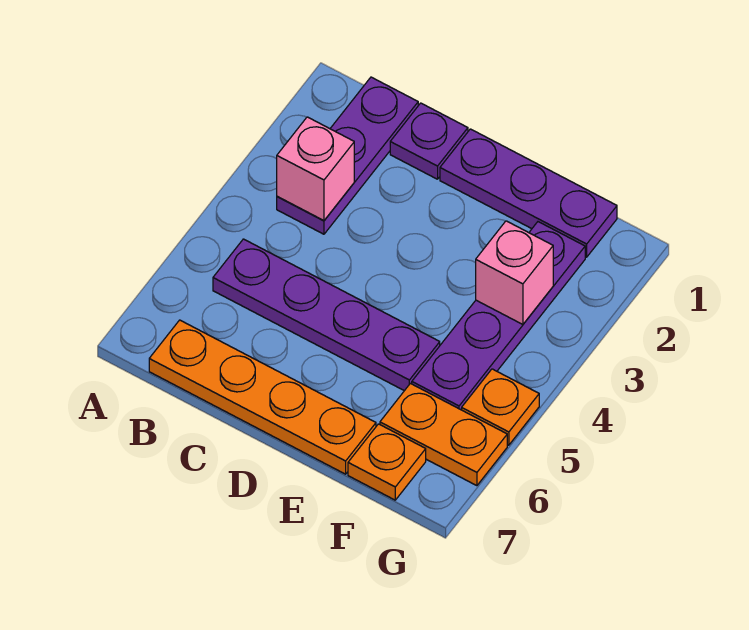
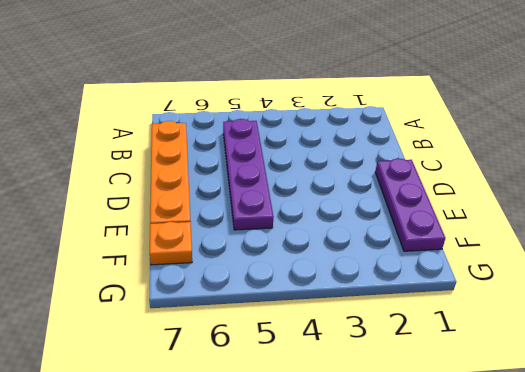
none -> purple 1x3 plate [277,77,418,234]
none -> purple 1x1 plate [390,103,468,179]

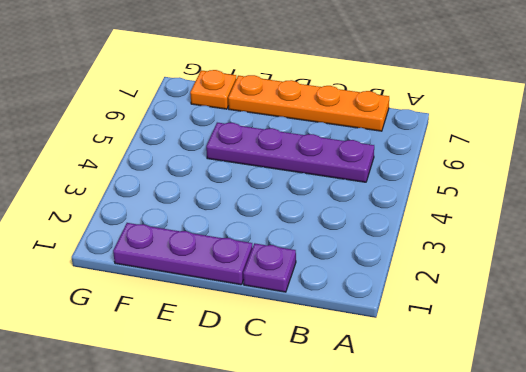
none -> purple 1x3 plate [277,77,418,234]
none -> purple 1x4 plate [412,222,585,410]

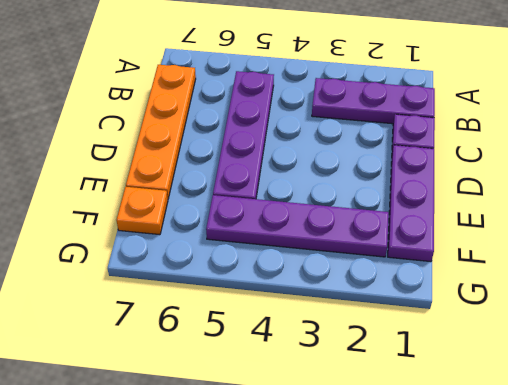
none -> orange 1x2 plate [380,383,507,486]
none -> orange 1x1 plate [462,369,539,445]

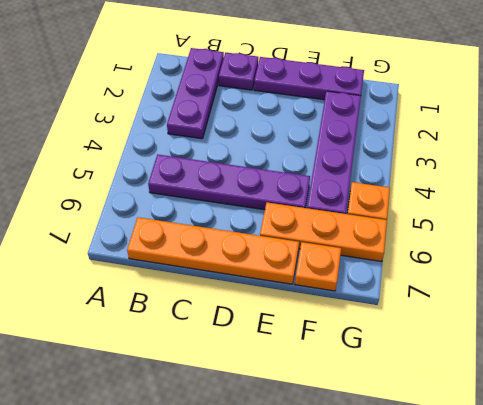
orange 1x3 plate [260,202,387,262] -> orange 1x2 plate [380,383,507,486]
none -> pink 1x1 brick [277,117,354,221]
none -> pink 1x1 brick [476,221,553,324]

